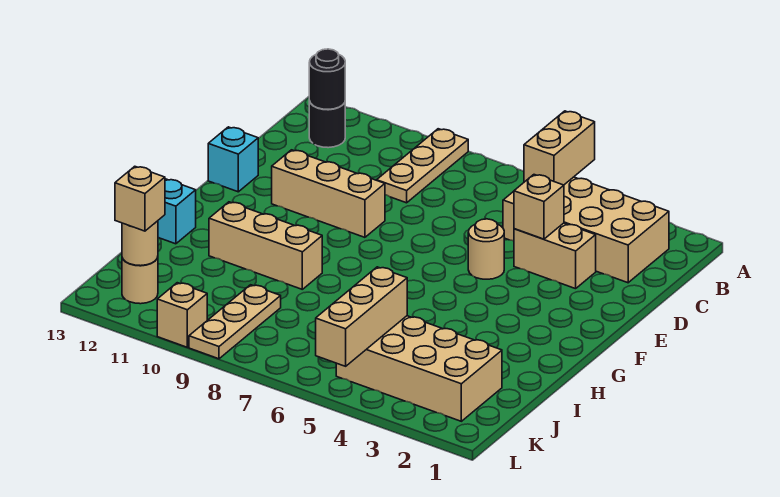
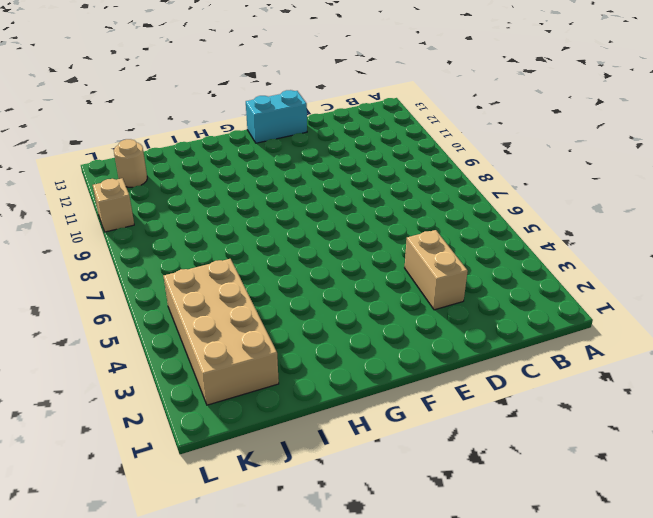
cyan 1x2 brick [246,90,307,143] -> cyan 1x1 brick [208,127,258,192]
none -> tan 1x3 plate [377,129,468,203]
none -> tan 2x4 brick [503,177,669,283]
none -> black 1x1 round brick [309,101,345,148]

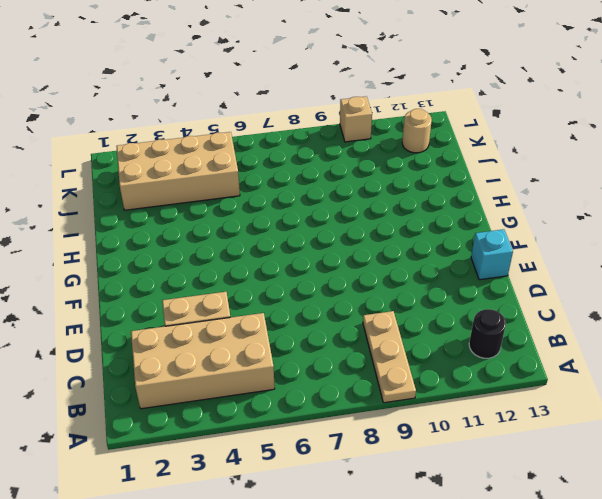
none -> tan 1x1 round brick [468,219,504,279]
none -> tan 1x3 brick [272,150,385,237]
none -> tan 1x3 brick [209,202,322,289]

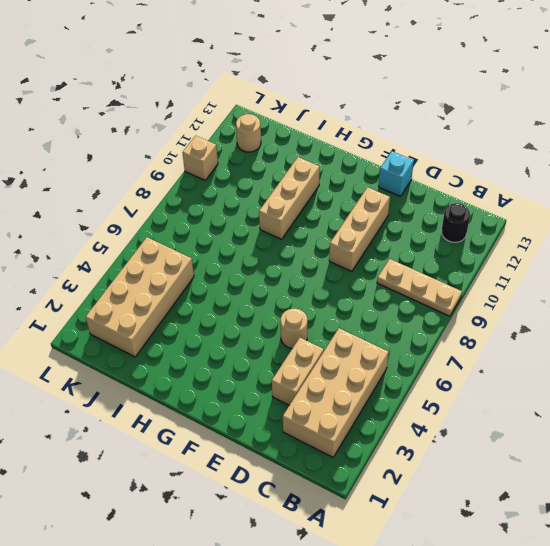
none -> cyan 1x1 brick [158,179,196,244]
none -> tan 1x3 plate [189,285,281,359]
none -> tan 1x2 brick [524,111,595,185]

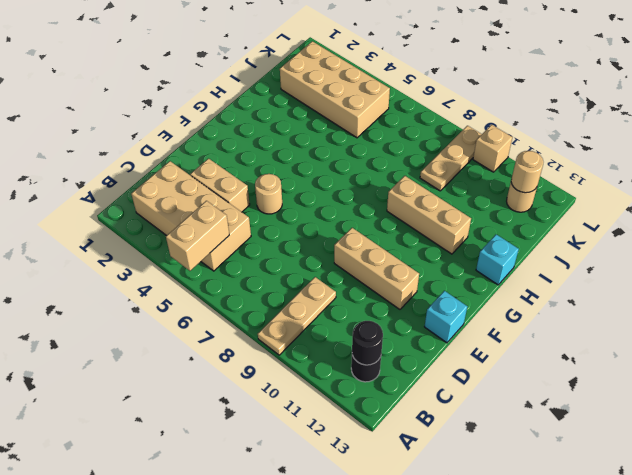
none -> tan 1x1 brick [514,175,564,239]
none -> tan 1x3 brick [316,267,407,366]
none -> tan 1x1 brick [115,166,165,231]

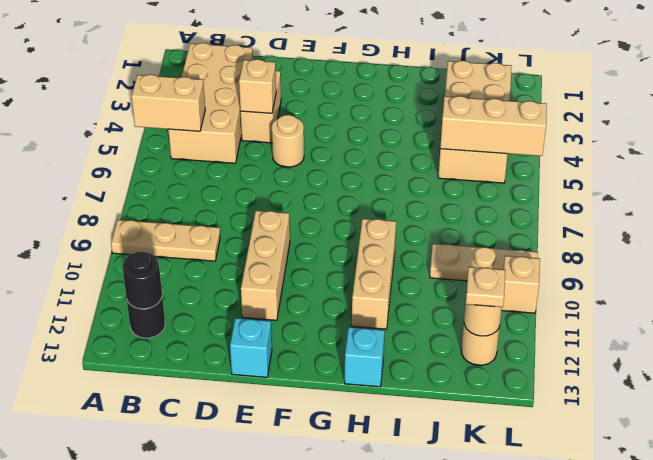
tan 1x1 plate [466,267,505,307] -> tan 1x1 brick [115,166,165,231]

